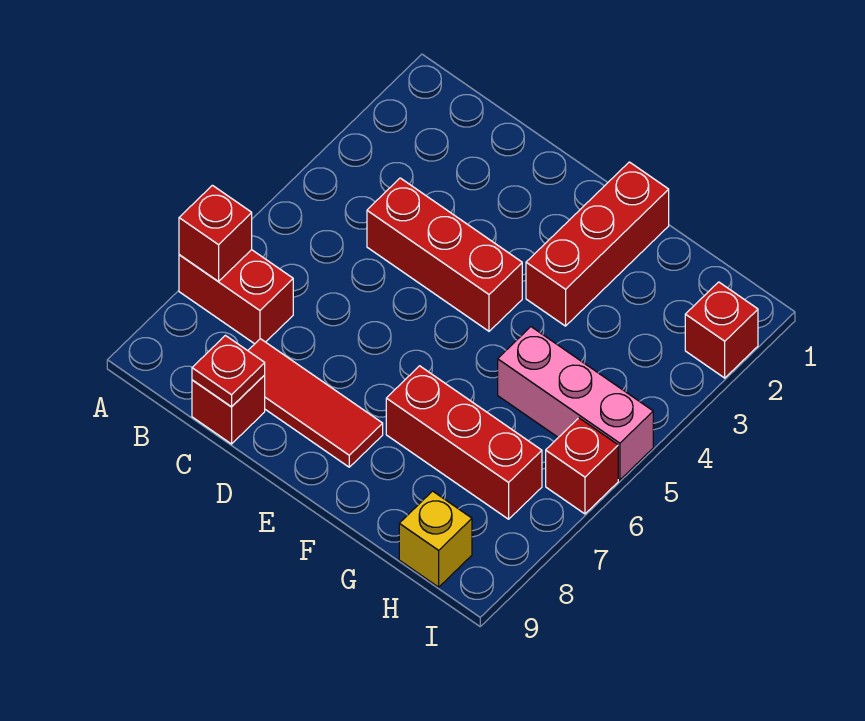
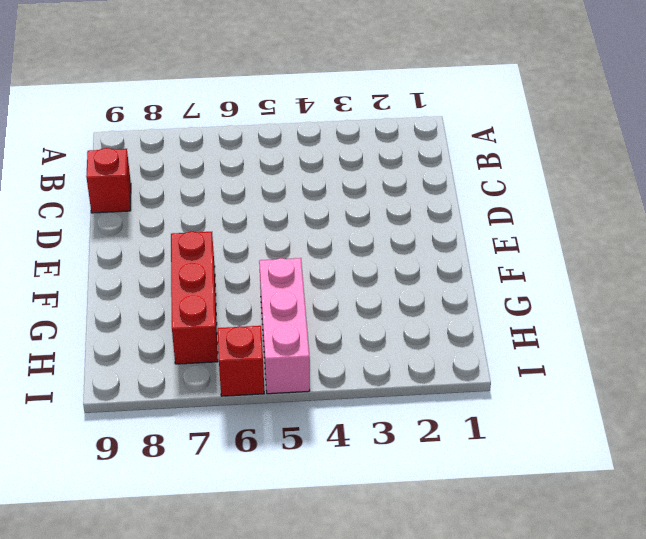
none -> red 1x2 brick [179,250,293,344]
none -> red 1x3 brick [367,178,522,331]
none -> red 1x3 tile [248,339,383,467]

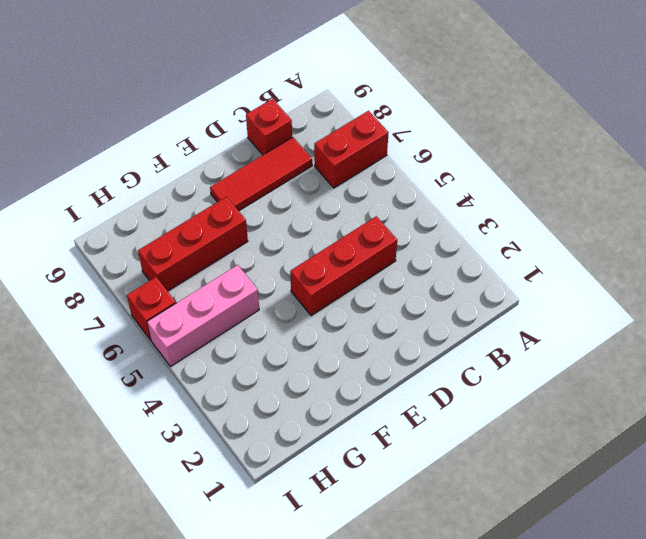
none -> red 1x3 brick [526,162,669,326]
none -> yellow 1x1 brick [399,491,472,587]
none -> red 1x1 brick [685,282,758,378]

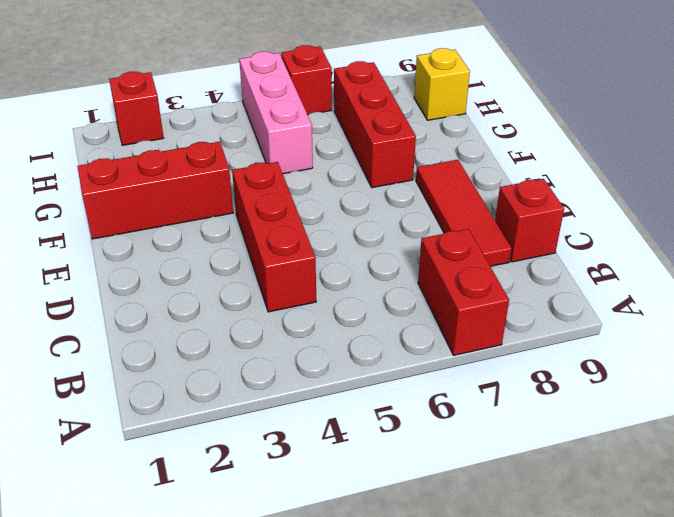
none -> red 1x1 brick [179,185,252,281]
none -> red 1x1 plate [192,335,265,407]

